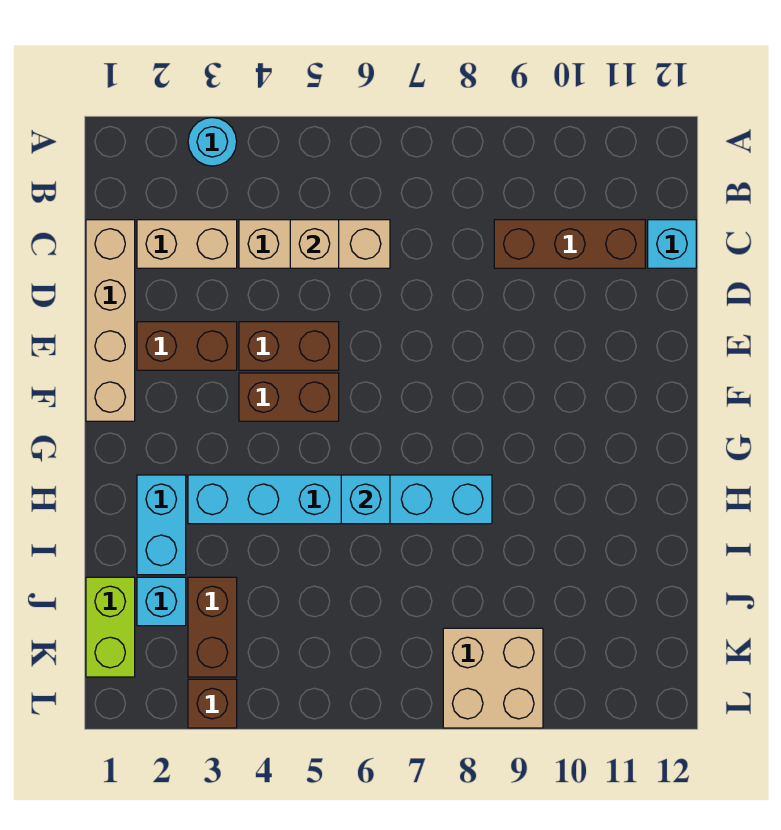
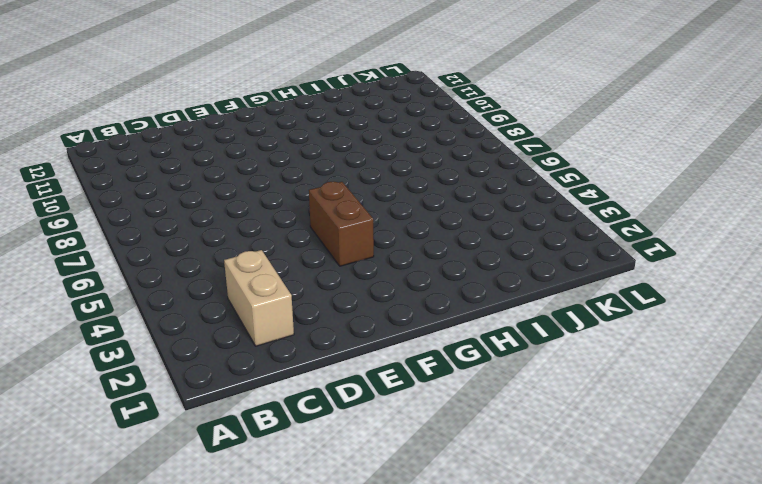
none -> cyan 1x1 round brick [188,118,237,166]
none -> tan 1x4 brick [86,220,135,421]
none -> tan 1x3 brick [239,220,390,268]

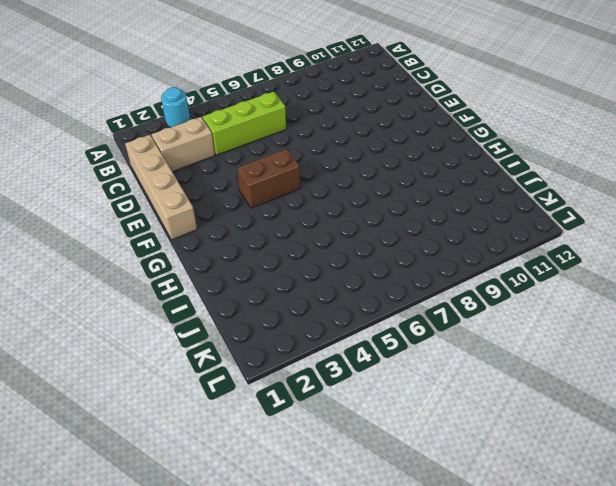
lime 1x3 brick [203,92,286,155] -> tan 1x3 brick [239,220,390,268]
none -> brown 1x3 brick [494,220,645,268]
none -> cyan 1x1 brick [648,220,696,268]
none -> brown 1x2 brick [137,322,237,370]

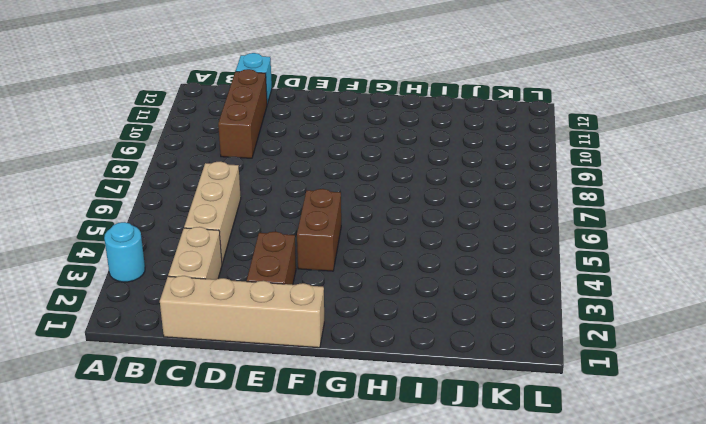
none -> brown 1x2 brick [239,322,339,370]
none -> cyan 1x2 brick [137,475,186,575]
none -> cyan 1x6 brick [188,475,492,524]

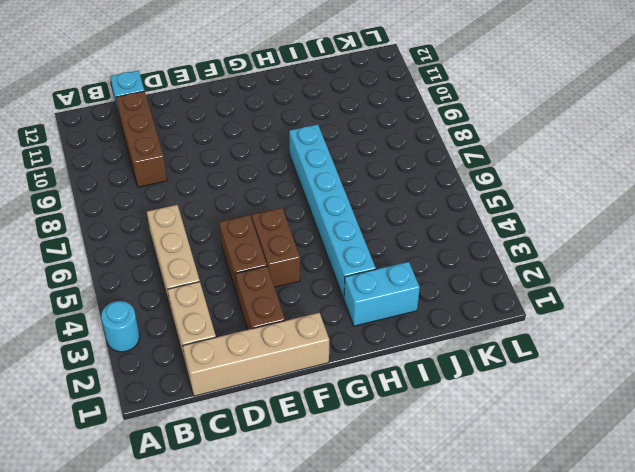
none -> lime 1x2 brick [86,577,135,677]
none -> cyan 1x1 brick [137,577,186,626]
none -> brown 1x2 brick [188,577,237,677]

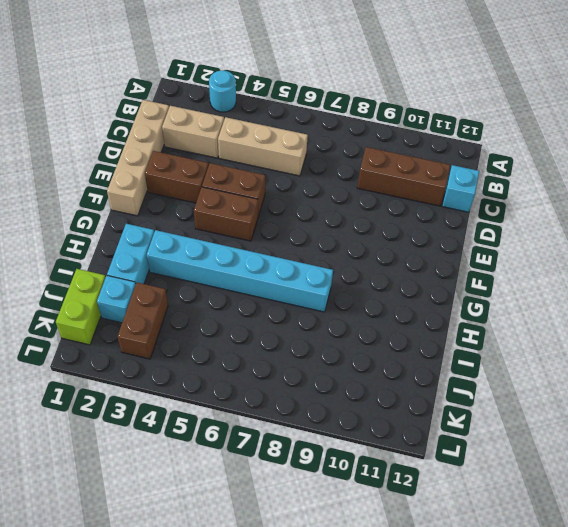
none -> tan 2x2 brick [443,628,543,728]
none -> brown 1x1 brick [188,679,237,728]
none -> tan 1x1 brick [290,220,339,268]

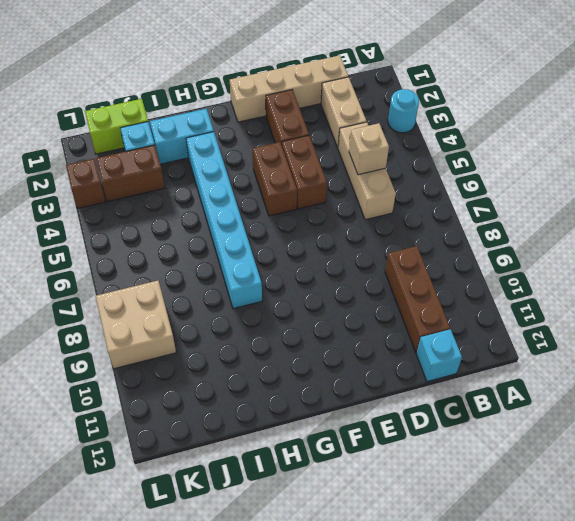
none -> cyan 1x1 brick [341,475,390,524]

